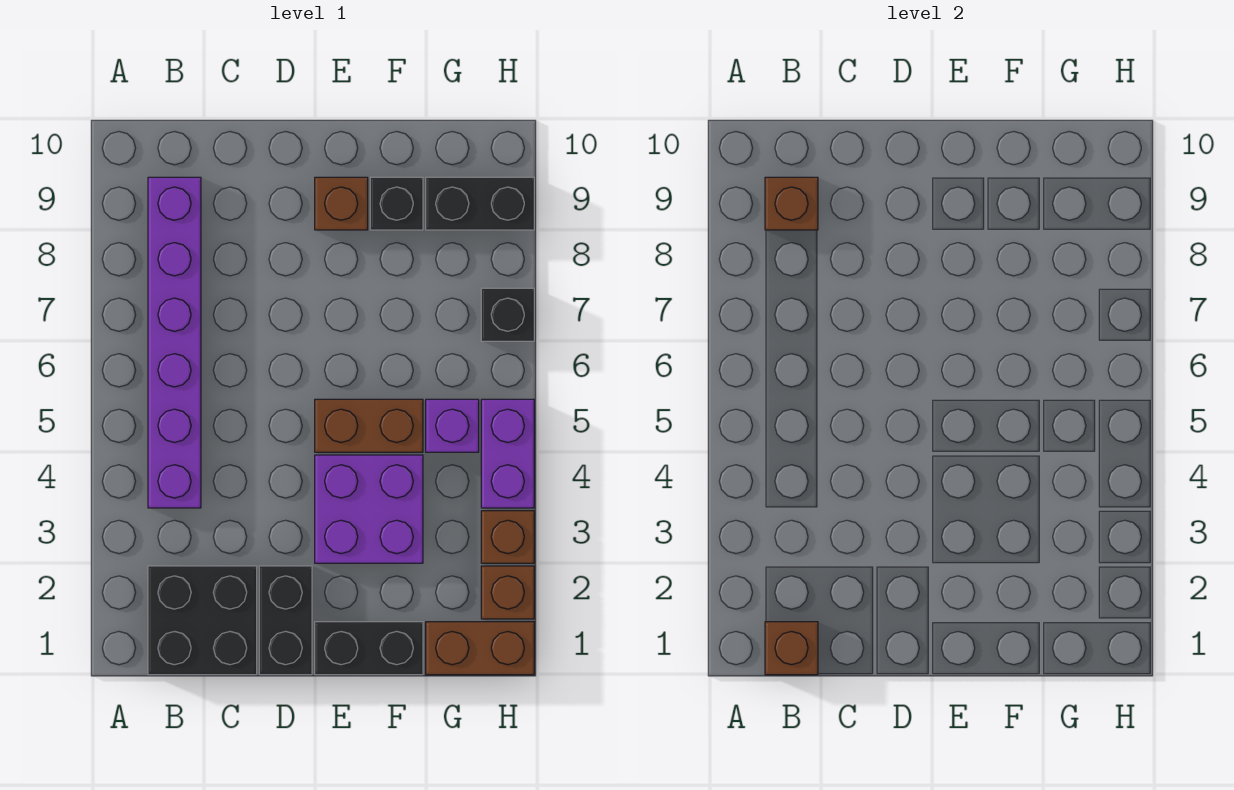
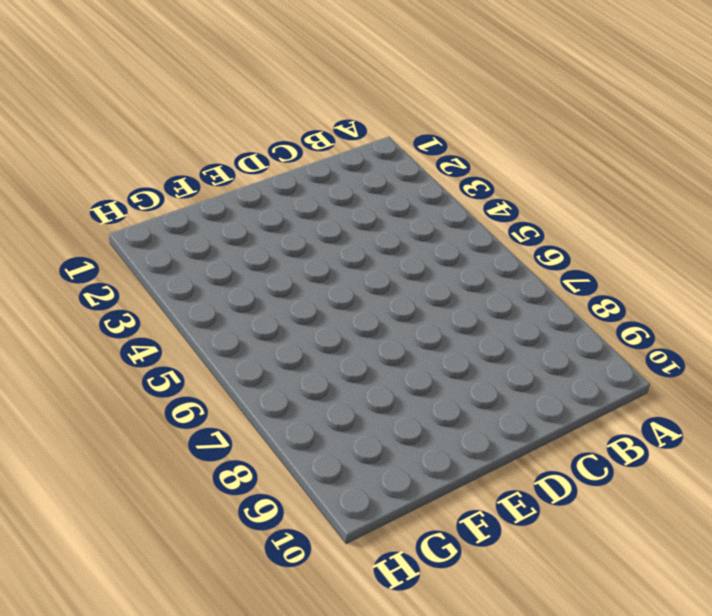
none -> black 2x2 brick [148,566,257,675]
none -> purple 1x6 brick [148,177,201,508]
none -> black 1x2 brick [259,566,312,675]

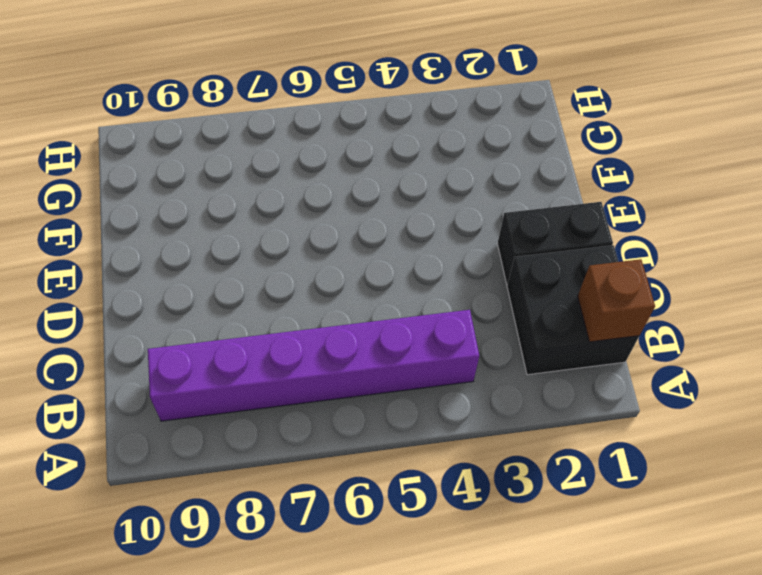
none -> black 1x2 brick [315,622,423,675]
none -> purple 2x2 brick [315,455,423,563]
none -> brown 1x2 brick [315,399,423,452]

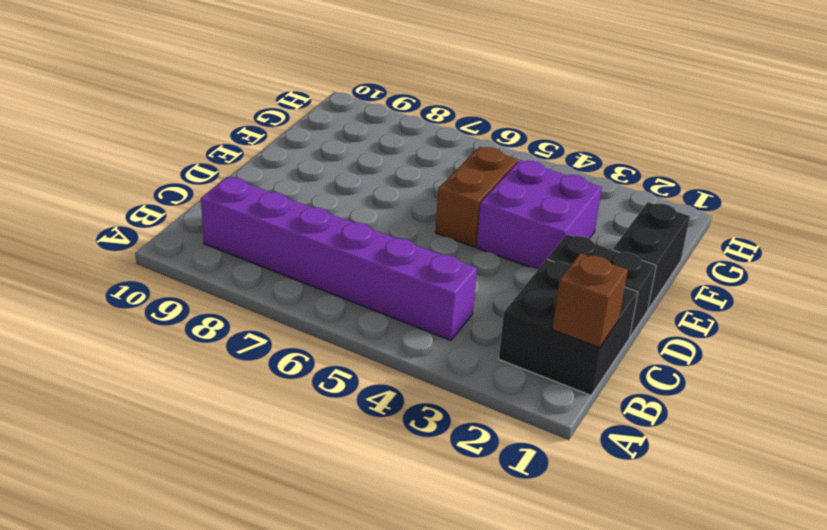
none -> brown 1x1 brick [315,177,368,230]
none -> black 1x1 brick [370,177,423,230]
none -> brown 1x2 brick [426,622,534,675]

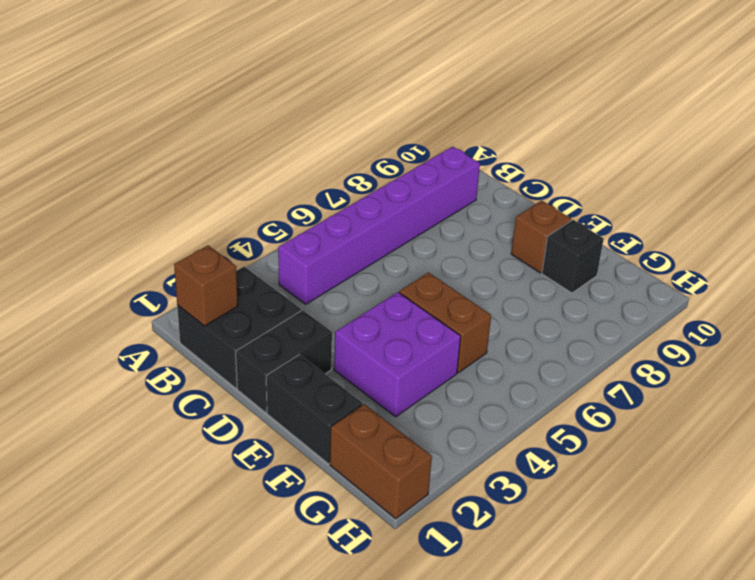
none -> purple 1x1 brick [426,399,479,452]
none -> black 1x2 brick [426,177,534,230]
none -> brown 1x1 brick [481,566,534,619]

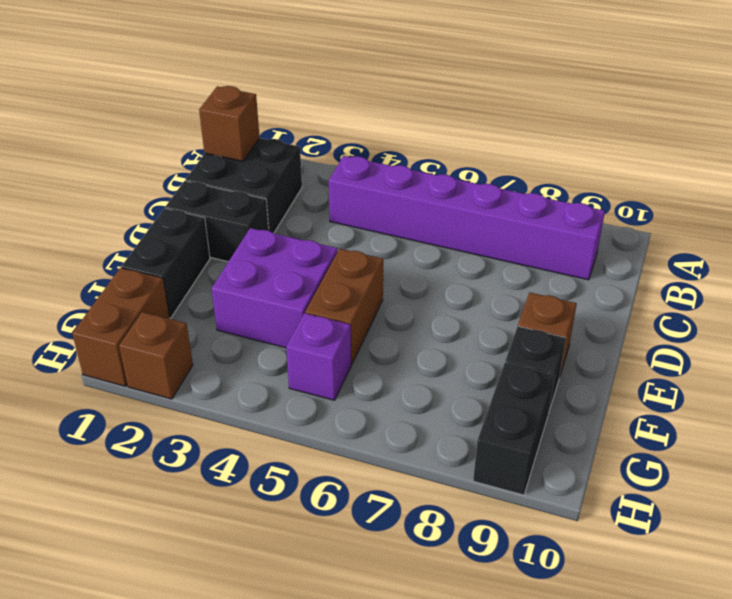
none -> brown 1x1 brick [481,511,534,563]
none -> purple 1x2 brick [481,399,534,508]
none -> black 1x1 brick [481,288,534,341]

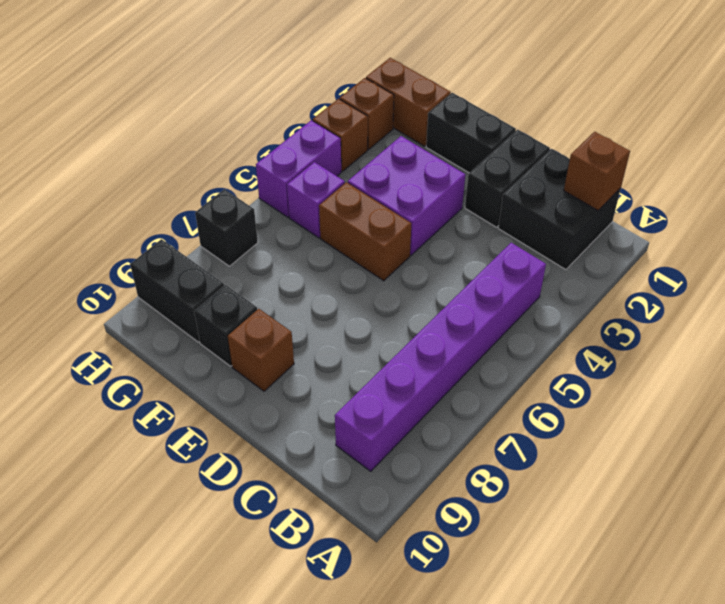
none -> brown 1x1 brick [765,177,818,230]

